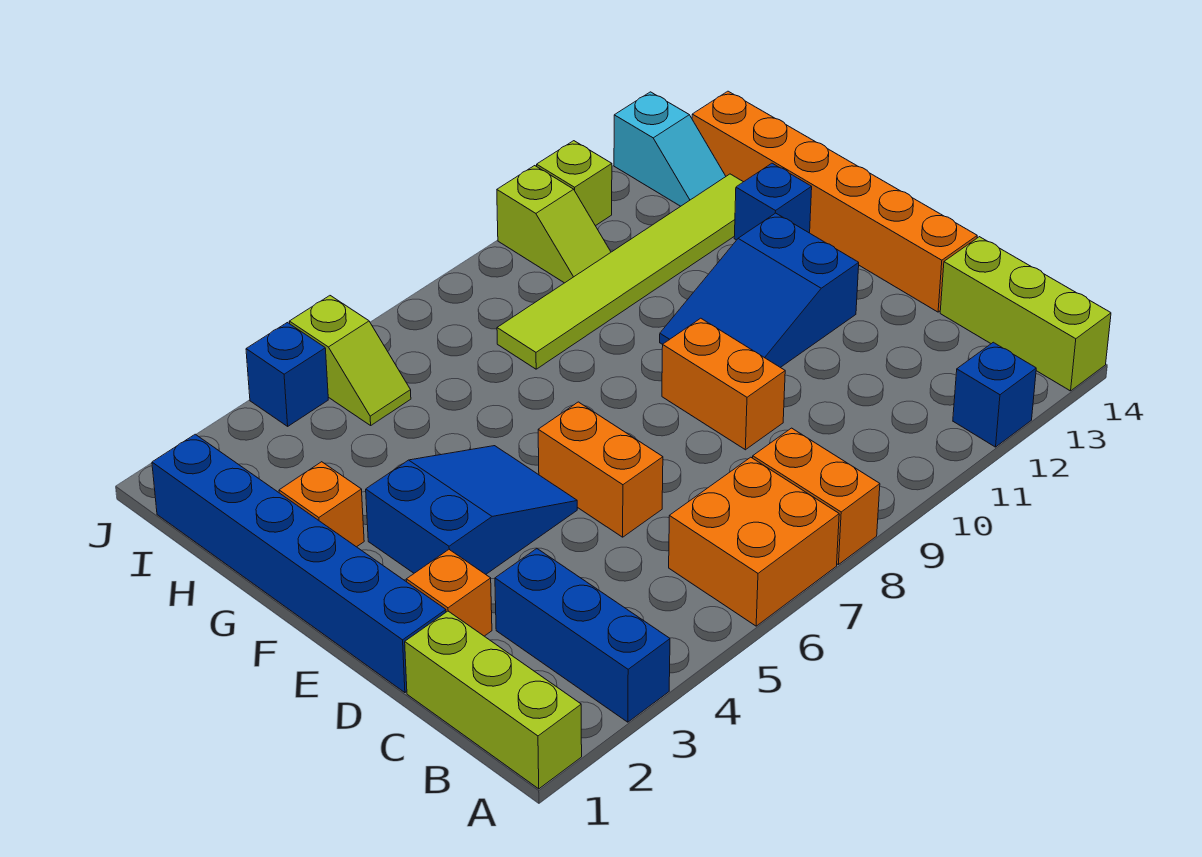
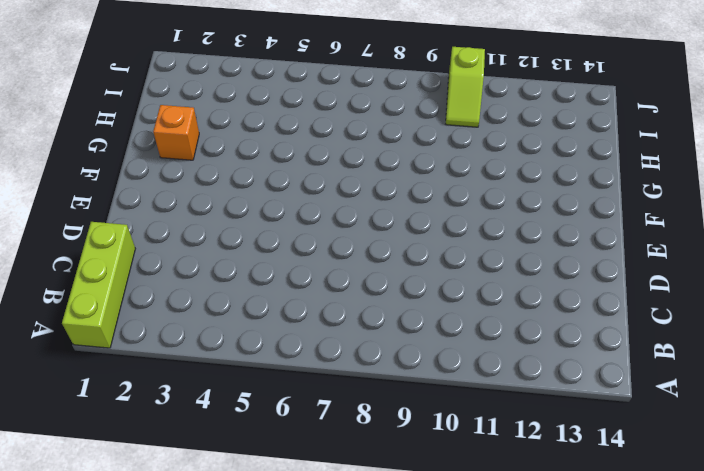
none -> blue 1x3 brick [495,549,670,722]
none -> orange 2x2 brick [669,457,839,626]
none -> orange 1x2 brick [753,428,880,565]

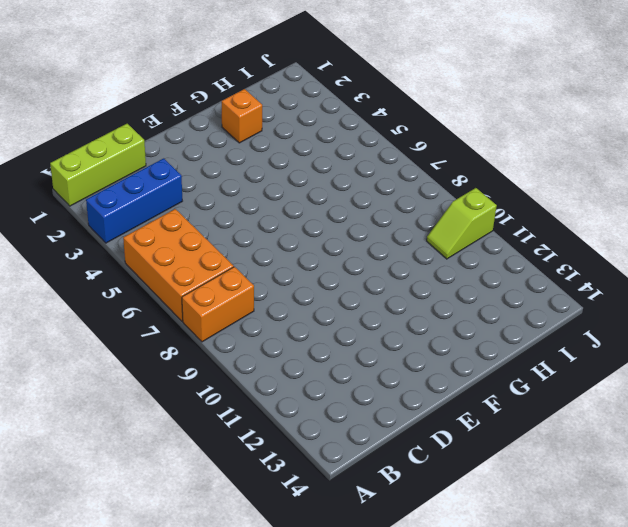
orange 2x3 brick [123,209,234,321] -> orange 2x2 brick [669,457,839,626]
none -> blue 1x1 brick [953,342,1036,447]
none -> lime 1x3 brick [940,237,1111,391]
none -> blue 1x6 brick [152,434,446,693]

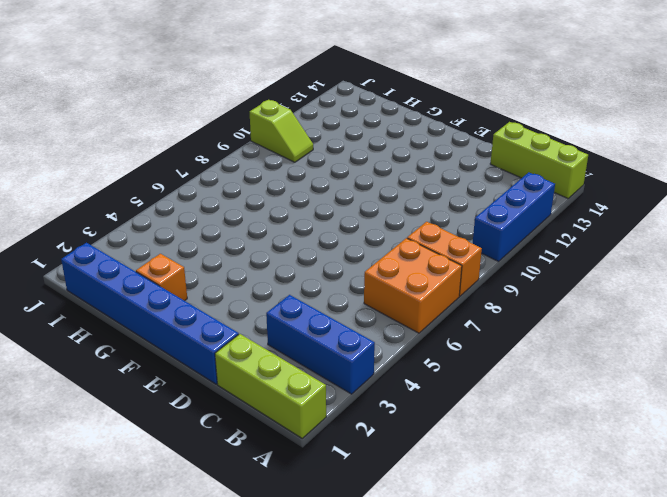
blue 1x3 brick [473,172,555,261] -> blue 1x1 brick [953,342,1036,447]
none -> orange 1x1 brick [406,550,492,636]
none -> orange 1x2 brick [538,402,663,537]
none -> orange 1x2 brick [662,318,785,450]

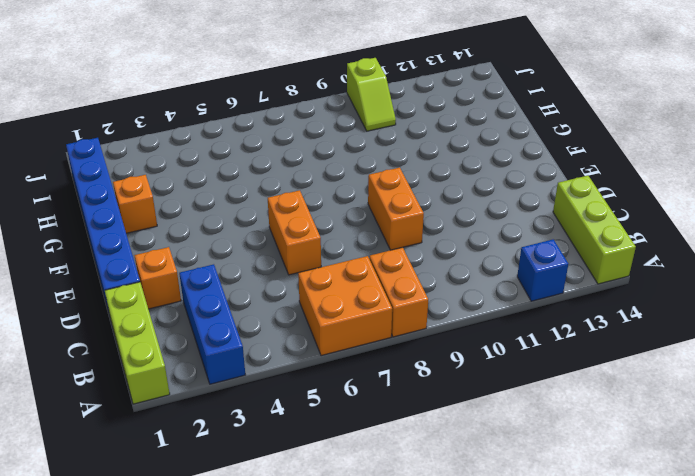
none -> orange 1x6 brick [692,91,977,312]
none -> blue 2x3 slope [366,446,577,574]
none -> blue 2x3 slope [660,213,859,367]

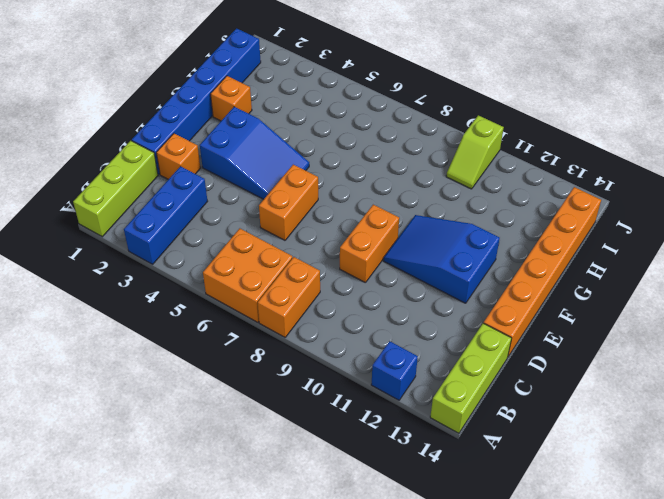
none -> blue 1x1 brick [734,163,812,240]
none -> lime 1x6 tile [497,174,743,369]
none -> lime 1x2 slope [289,296,411,425]

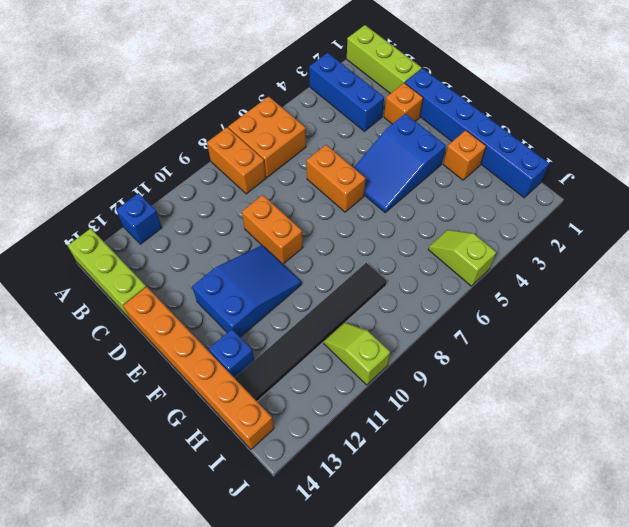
black 1x6 tile [235,263,387,401] -> lime 1x6 tile [497,174,743,369]
none -> cyan 1x2 slope [614,92,726,206]
none -> blue 1x1 brick [246,323,328,426]
none -> lime 1x1 brick [537,141,612,226]

